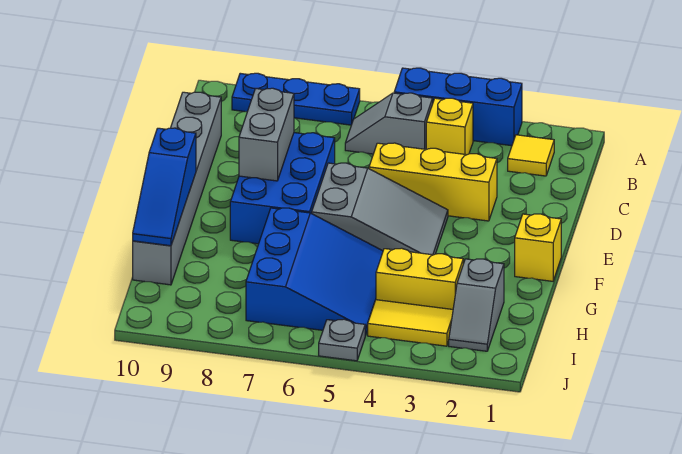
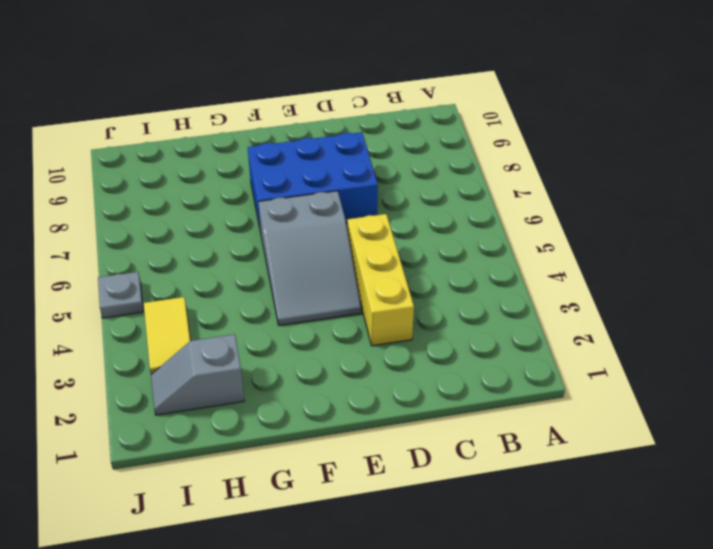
none -> blue 1x3 brick [394,68,522,146]
none -> blue 1x3 plate [232,73,360,125]
none -> yellow 1x1 tile [508,135,554,176]

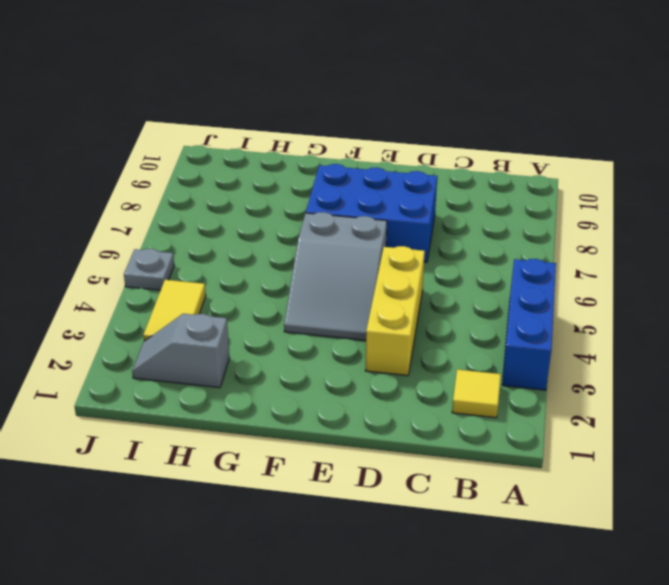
none -> blue 1x3 plate [232,73,360,125]
none -> yellow 1x1 brick [426,98,473,155]
none -> grey 1x2 slope [345,93,433,154]

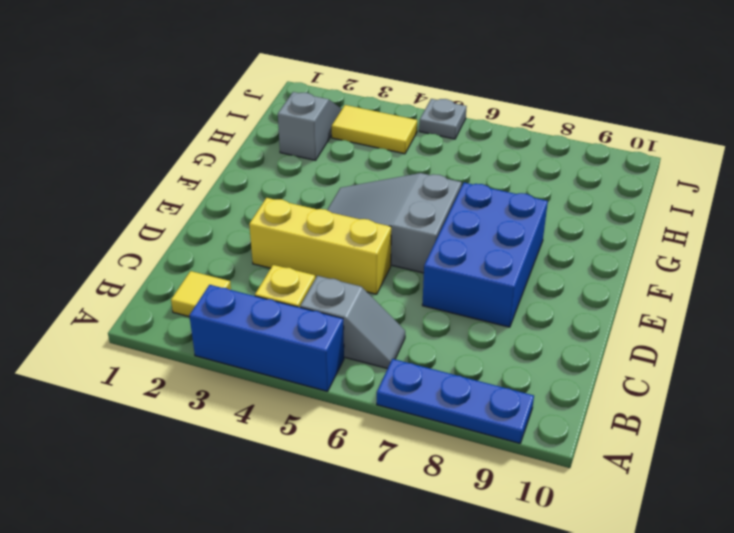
none -> grey 1x6 brick [133,92,221,285]
none -> yellow 1x1 brick [515,214,561,281]
none -> blue 3x3 slope [246,208,383,336]

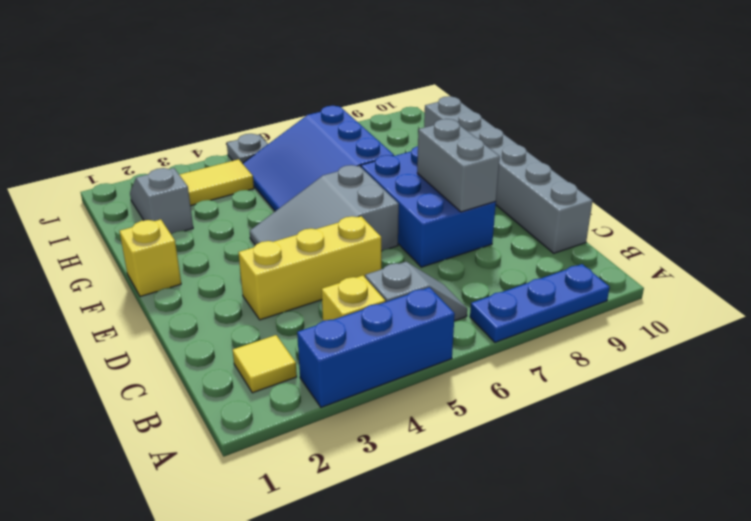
none -> yellow 1x2 brick [376,248,463,309]
none -> blue 1x3 slope [133,128,196,246]

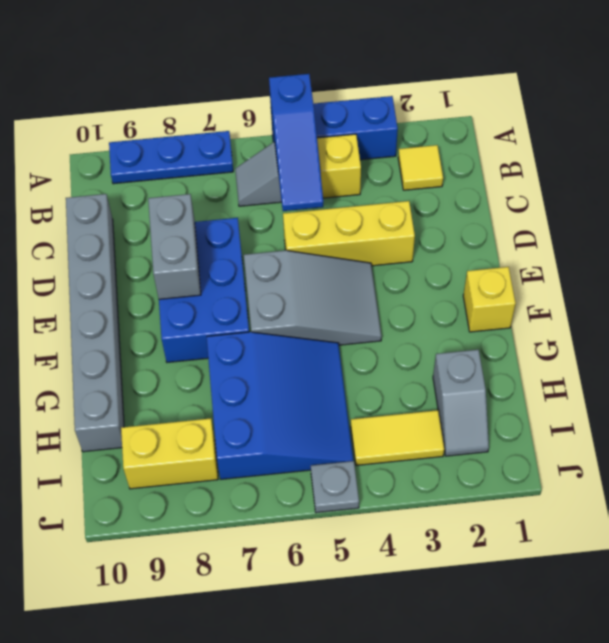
blue 1x3 slope [269,74,323,211] -> blue 1x3 slope moved to [133,128,196,246]
yellow 1x2 brick [121,418,218,489] -> yellow 1x2 brick moved to [376,248,463,309]

